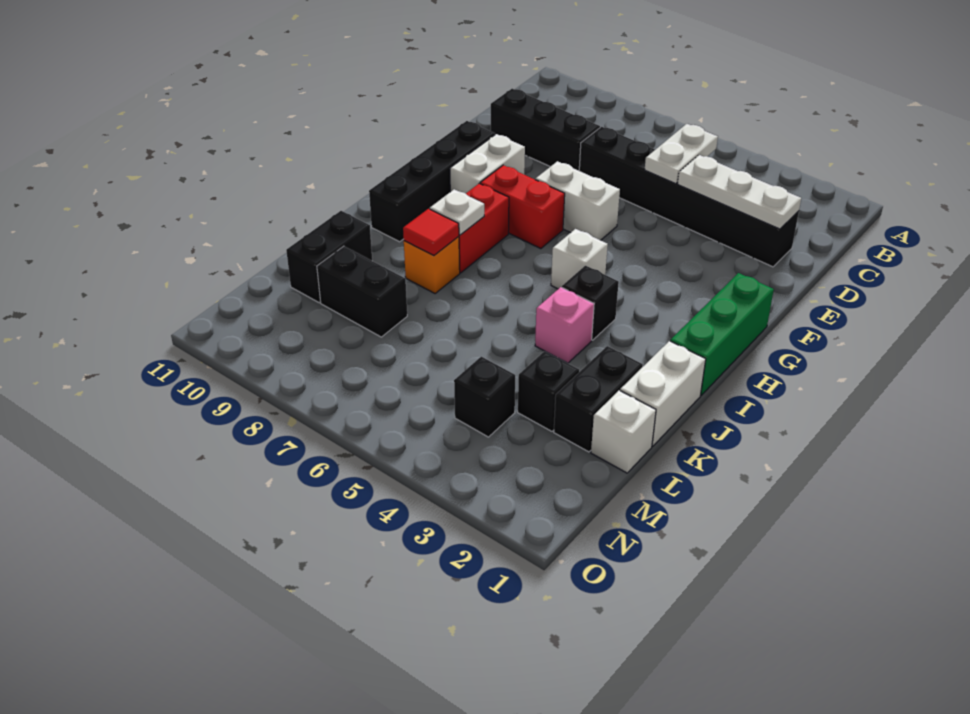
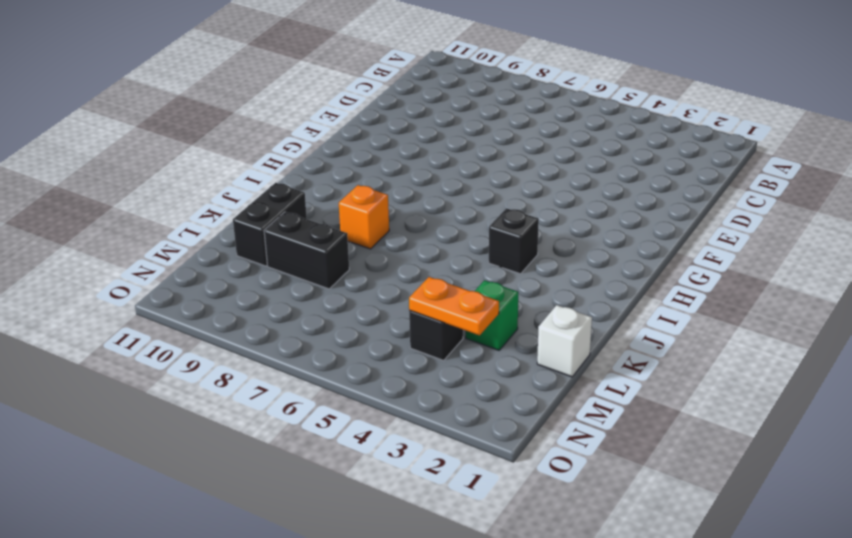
green 1x1 brick [466,280,518,350] -> black 1x1 brick [518,351,579,431]
orange 1x2 plate [409,277,499,335] -> none
none -> black 1x6 brick [579,127,799,267]
none -> black 1x3 brick [491,89,600,171]
none -> white 1x2 brick [535,161,620,240]

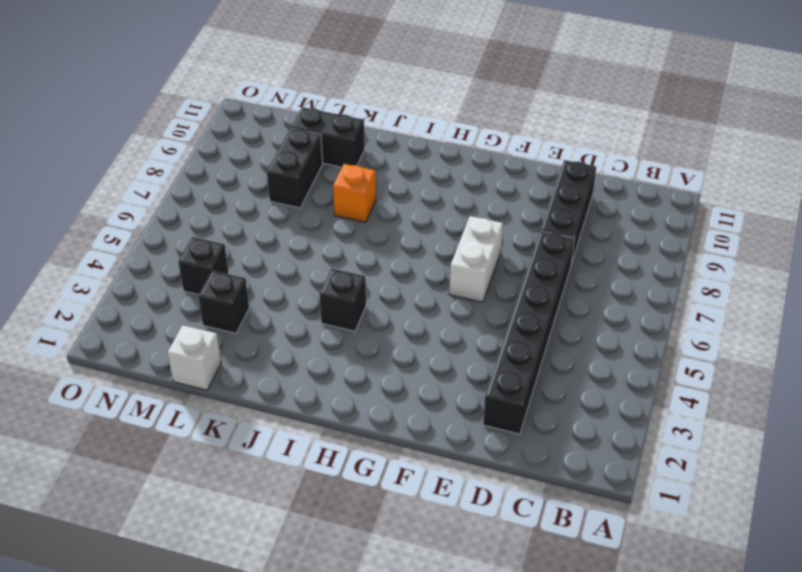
none -> white 1x2 brick [450,134,525,194]
none -> black 1x4 brick [369,121,495,242]
none -> green 1x3 brick [670,273,774,395]

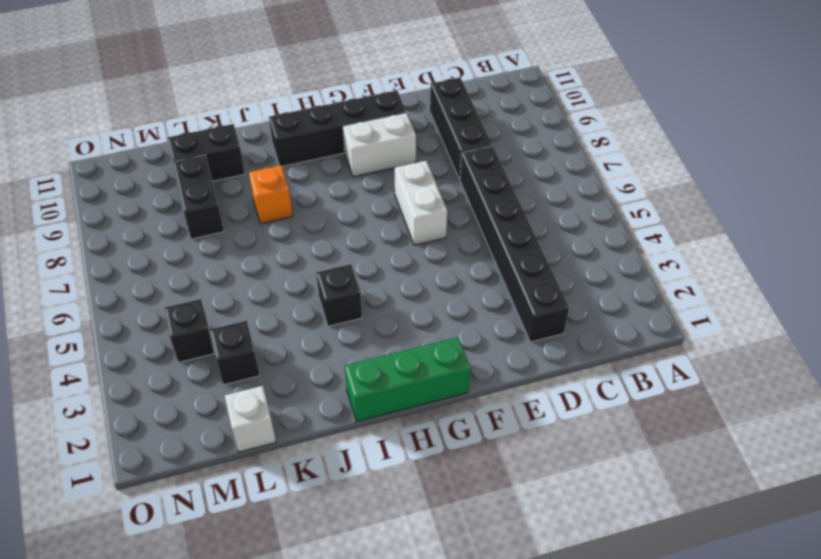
none -> red 1x2 brick [480,165,565,249]
none -> white 1x1 brick [551,229,608,289]
none -> red 1x2 brick [459,183,509,273]

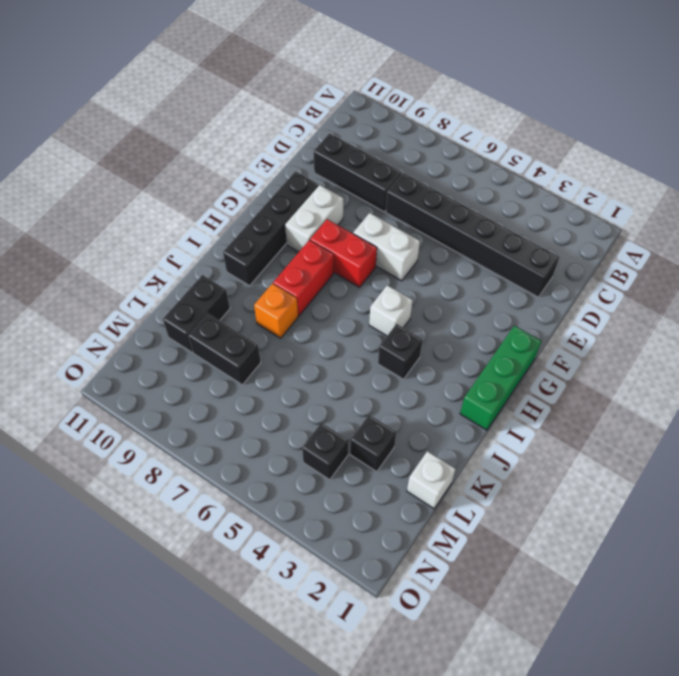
none -> white 1x2 brick [620,341,706,446]
none -> pink 1x1 brick [535,287,594,363]
none -> black 1x2 brick [554,346,643,452]

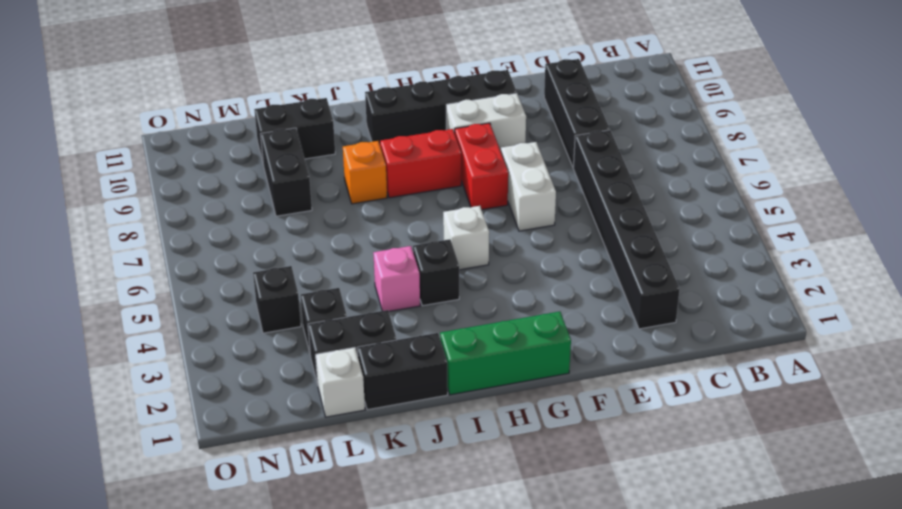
black 1x2 brick [357,333,448,410] -> white 1x2 brick [620,341,706,446]
none -> white 1x2 plate [645,124,718,184]
none -> white 1x3 plate [678,155,801,229]
none -> white 1x1 plate [430,189,484,235]

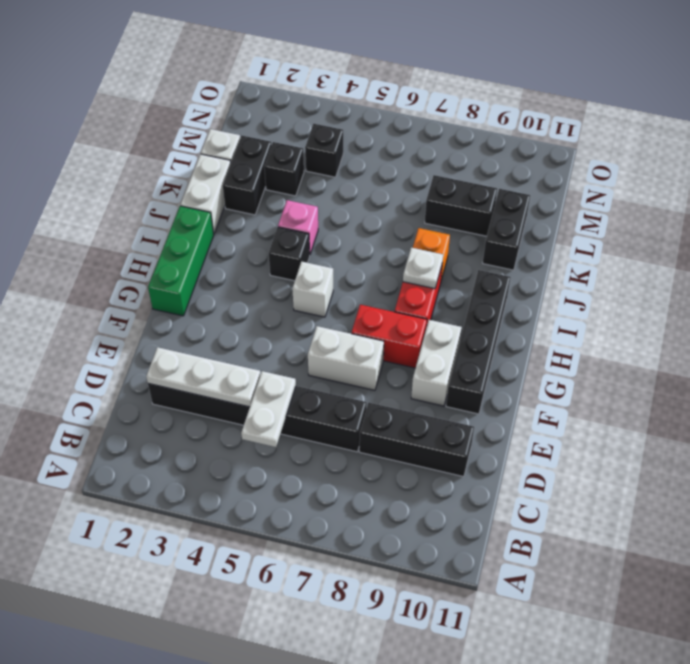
none -> red 1x1 tile [403,209,459,256]

